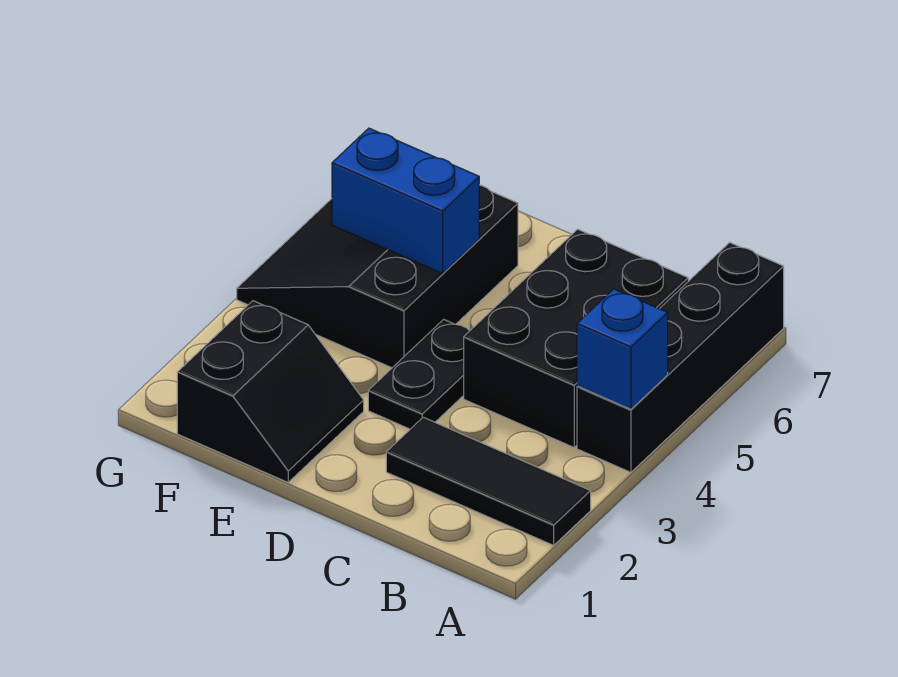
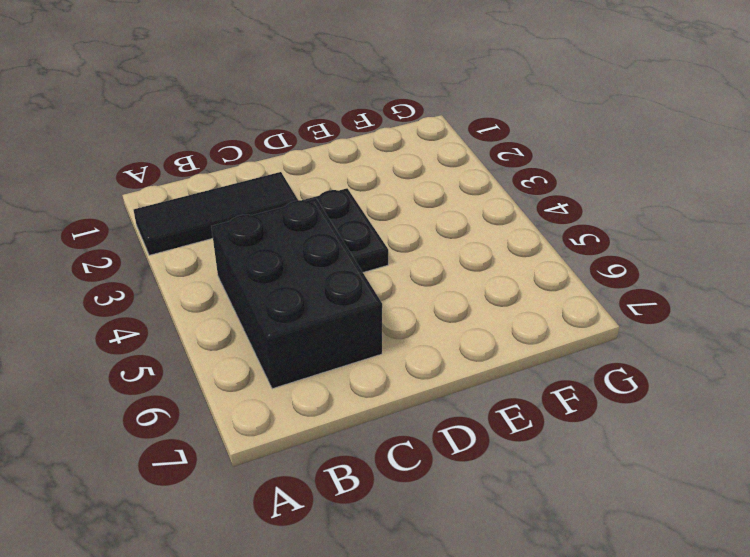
none -> black 1x4 brick [577,242,784,472]
none -> black 2x2 slope [177,301,364,482]

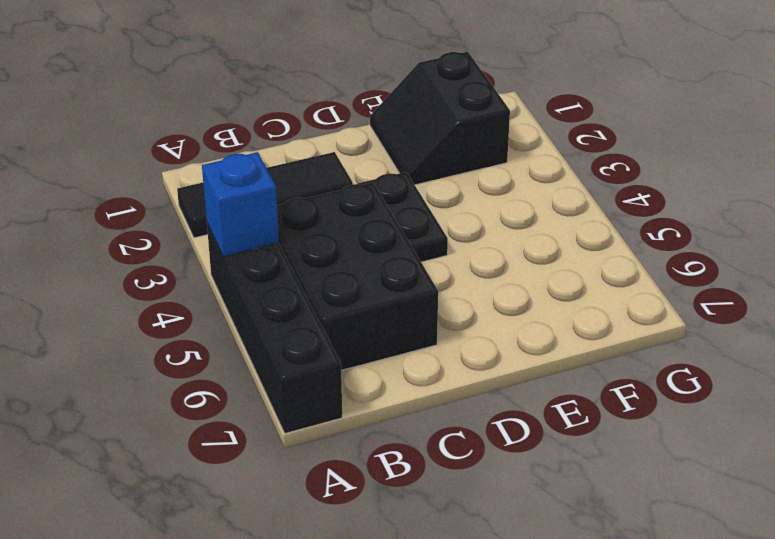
none -> black 3x3 slope [237,185,518,368]
none -> blue 1x2 brick [332,128,479,273]

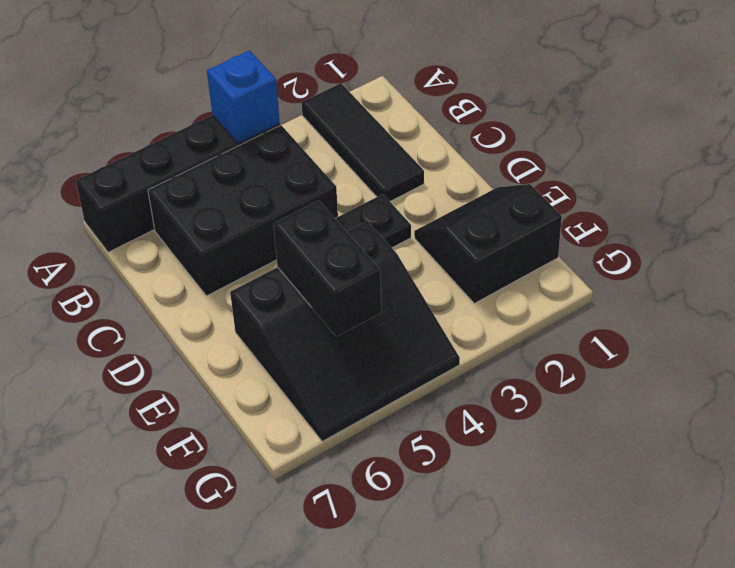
black 1x2 brick [273,200,381,337] -> blue 1x2 brick [332,128,479,273]

